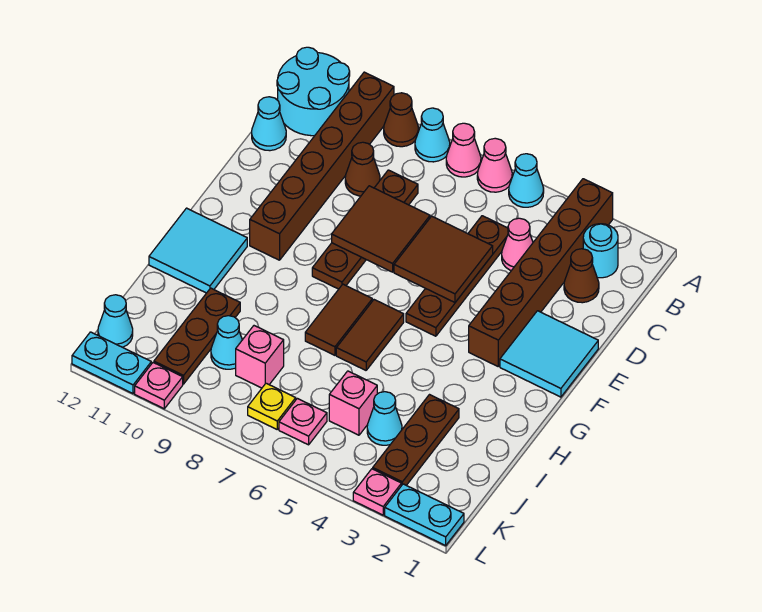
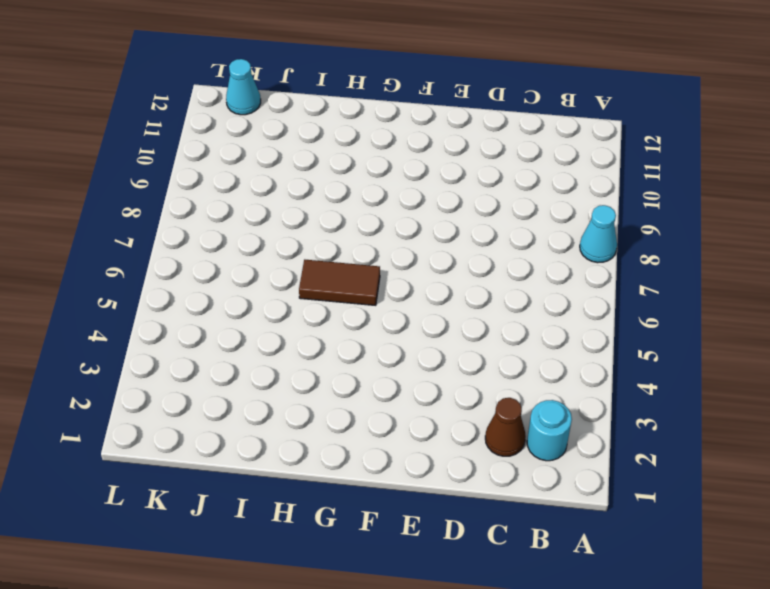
none -> brown 1x6 brick [469,179,613,366]
none -> cyan 1x1 cone [509,154,544,207]
none -> pink 1x1 cone [477,138,512,192]
none -> pink 1x1 cone [446,123,481,177]

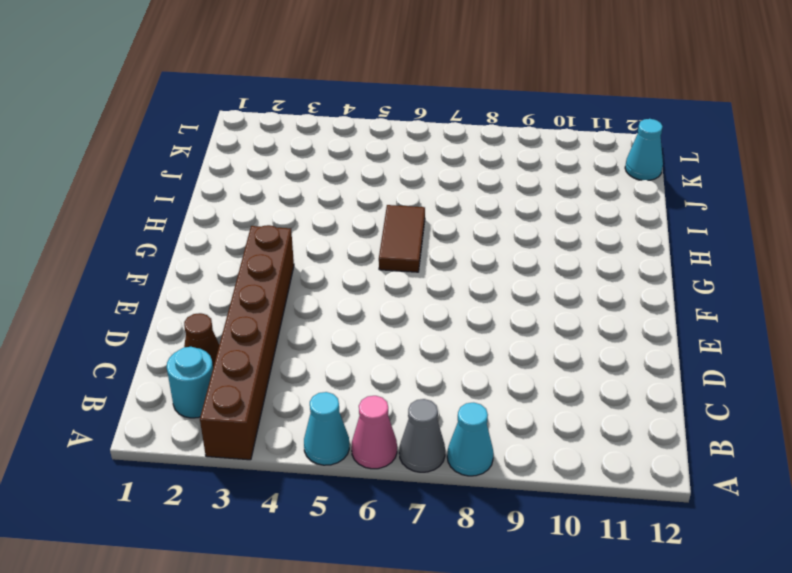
grey 1x1 cone [399,399,445,472] -> pink 1x1 cone [446,123,481,177]
none -> brown 1x1 cone [384,93,419,147]
none -> brown 1x6 brick [250,72,394,260]
none -> cyan 2x2 round brick [277,47,350,136]
none -> pink 1x1 cone [502,218,533,271]

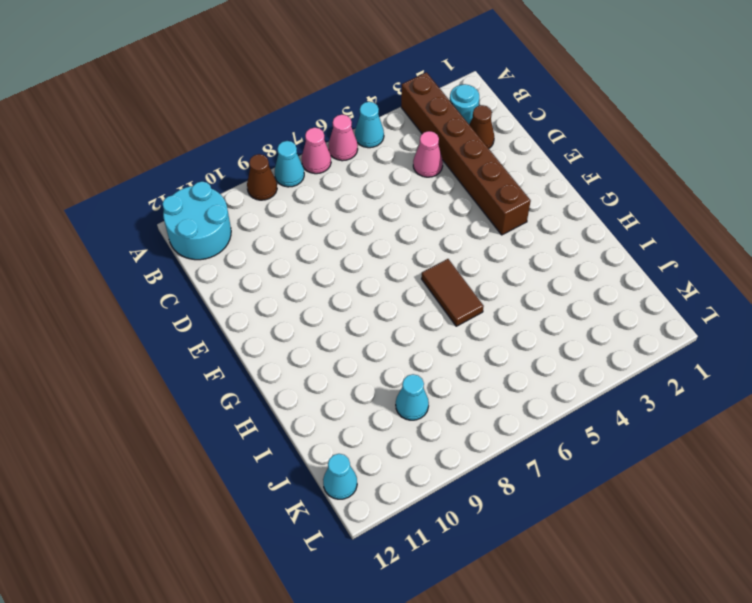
none -> brown 1x6 brick [250,72,394,260]
none -> brown 1x4 plate [406,216,508,336]
none -> brown 1x4 plate [312,170,418,289]
none -> brown 1x1 cone [345,142,380,196]

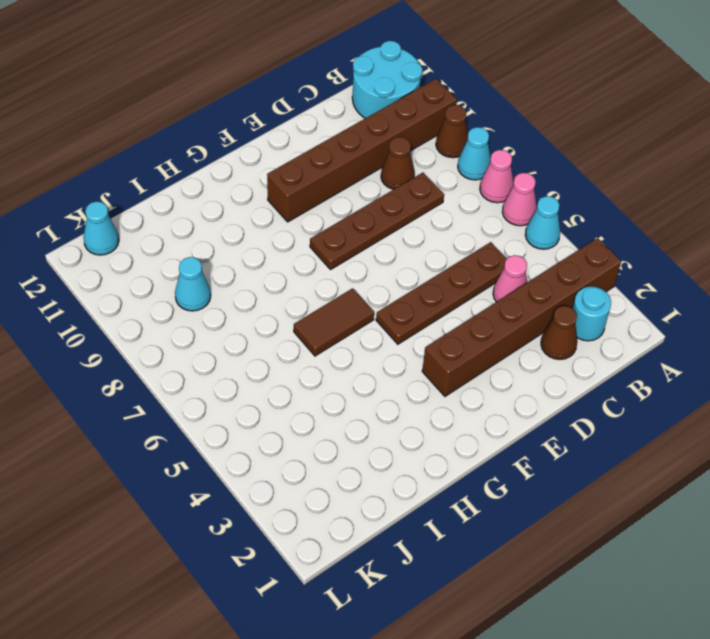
none -> cyan 1x1 cone [252,97,286,151]
none -> cyan 2x2 tile [500,311,598,397]
none -> brown 1x2 tile [305,284,372,355]
none -> cyan 2x2 tile [149,208,247,293]

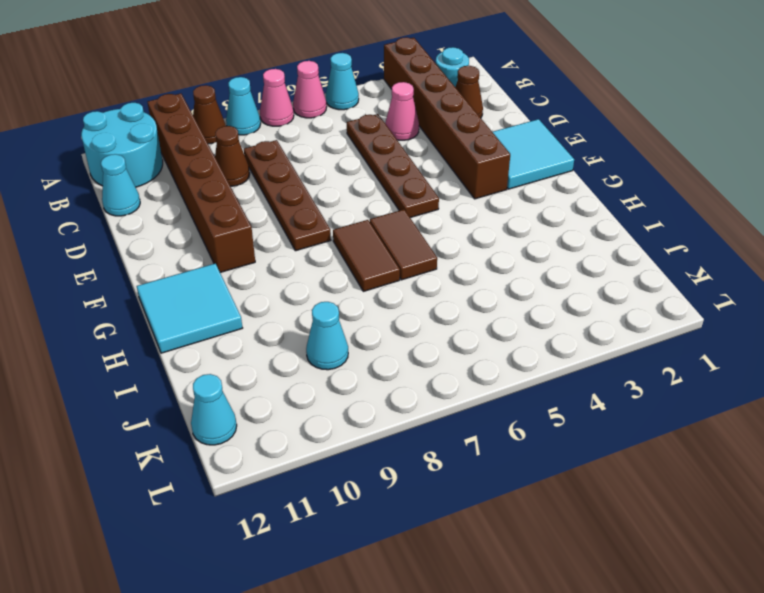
none -> brown 1x3 plate [373,395,459,485]
none -> brown 1x3 plate [154,288,240,384]
none -> cyan 1x1 cone [367,392,402,445]
none -> pink 1x1 brick [329,371,377,435]

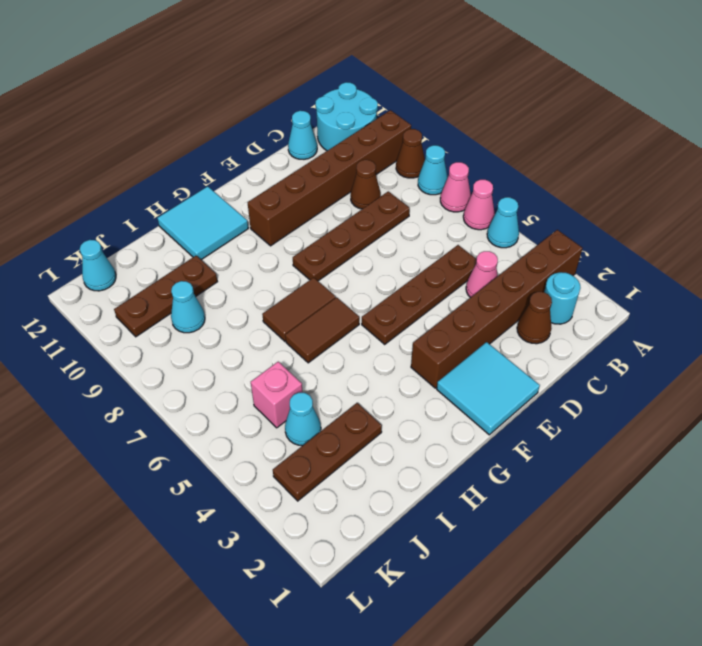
none -> pink 1x1 brick [236,326,284,388]
none -> pink 1x1 plate [279,398,327,445]
none -> yellow 1x1 plate [248,383,296,429]
none -> cyan 1x2 plate [385,484,464,545]

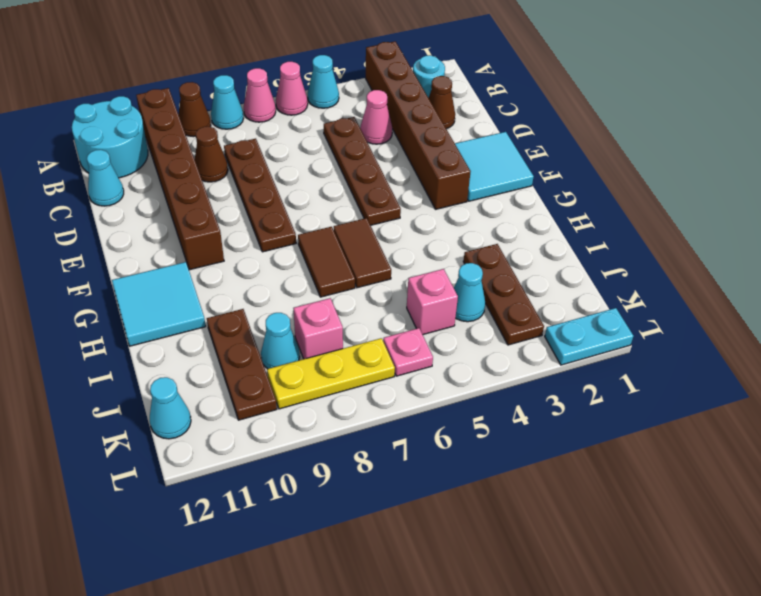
yellow 1x3 plate [267,338,395,409] -> yellow 1x1 plate [248,383,296,429]
none -> pink 1x1 plate [353,469,402,515]
none -> pink 1x1 plate [135,363,183,409]
none -> cyan 1x2 plate [72,332,151,393]
none -> brown 2x2 tile [394,216,493,302]

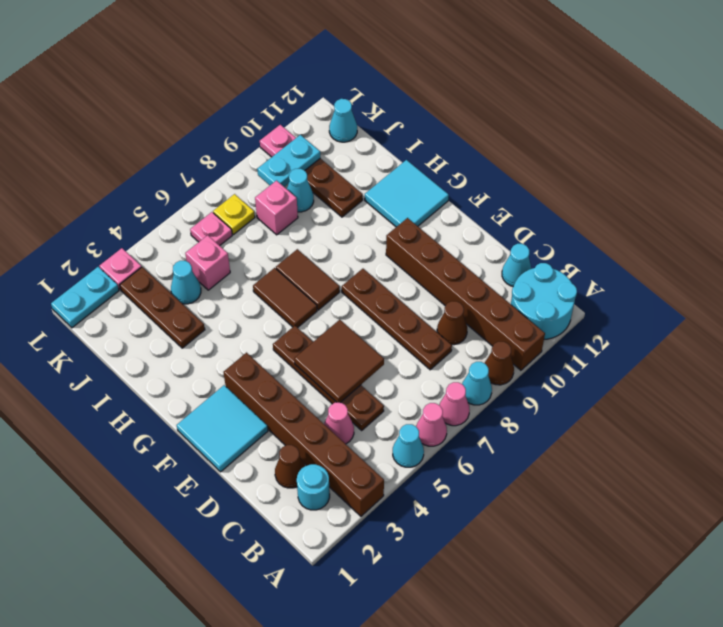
cyan 1x2 plate [257,135,320,187] -> cyan 1x2 plate moved to [72,332,151,393]
none -> brown 2x2 tile [332,186,430,272]

